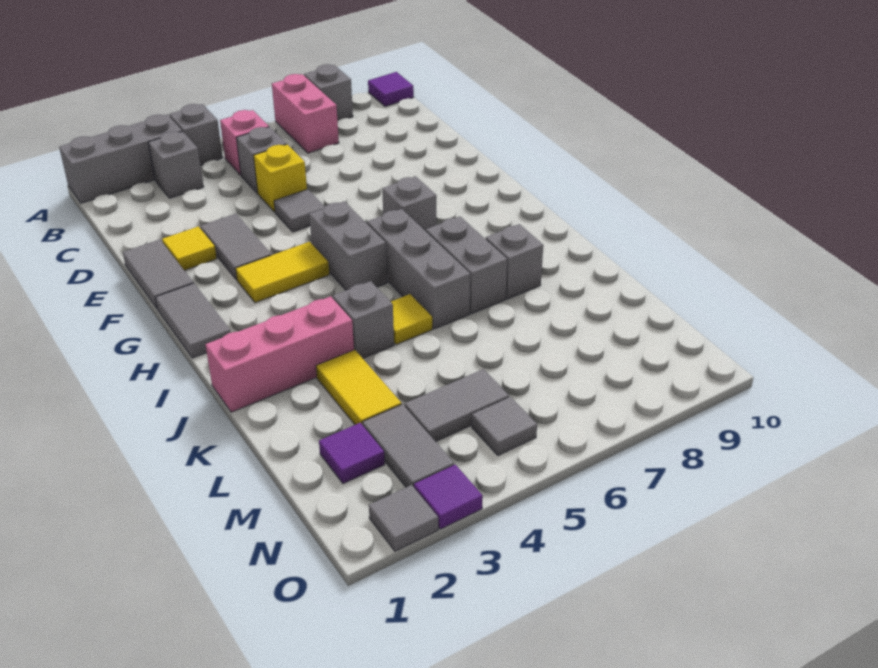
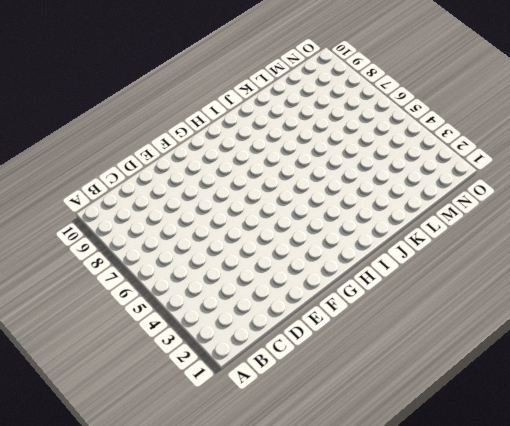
none -> grey 1x3 brick [59,114,182,203]
none -> grey 1x1 brick [169,104,223,165]
none -> pink 1x2 brick [272,74,339,153]
none -> grey 1x1 brick [304,64,353,121]

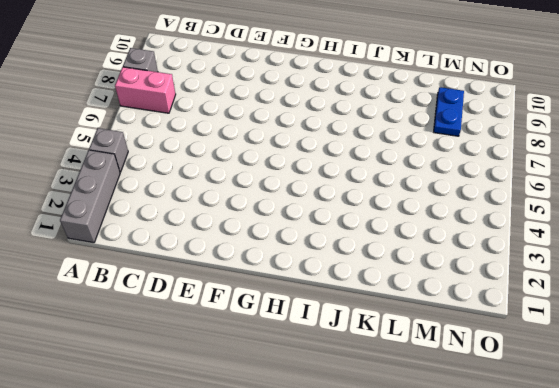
blue 1x2 plate [434,87,464,136] -> none
none -> purple 1x1 tile [368,72,414,107]
none -> grey 1x1 brick [148,131,204,198]
none -> pink 1x1 brick [220,110,269,175]
none -> grey 1x1 brick [237,127,287,193]

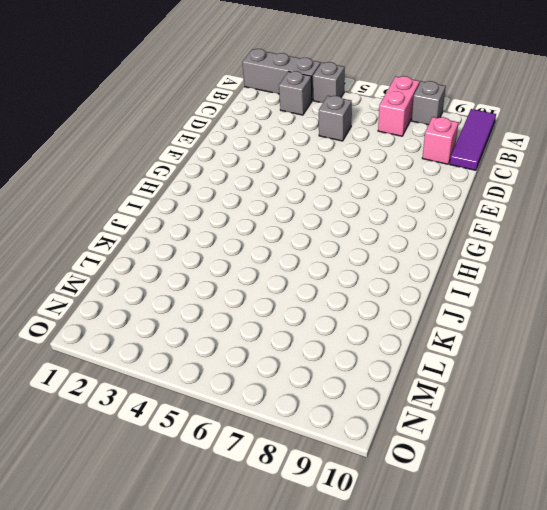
purple 1x3 tile [450,109,496,170] -> purple 1x1 tile [368,72,414,107]
pink 1x1 brick [422,117,459,164] -> pink 1x1 brick moved to [220,110,269,175]
none -> yellow 1x1 brick [254,144,307,212]
none -> grey 1x2 tile [123,240,193,308]
none -> yellow 1x1 tile [162,226,217,270]
none -> grey 1x2 tile [200,214,271,280]

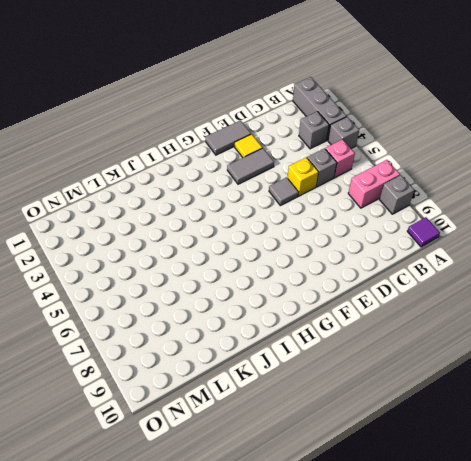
none -> grey 1x2 tile [155,283,231,358]
none -> yellow 1x2 tile [236,242,329,303]
none -> grey 1x2 brick [309,201,387,290]
none -> grey 1x1 brick [382,176,436,231]

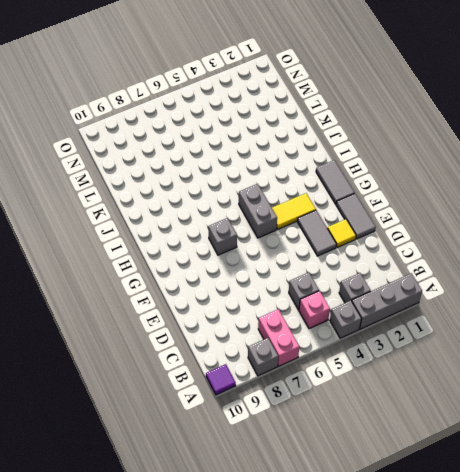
none -> yellow 1x1 brick [254,144,307,212]
none -> grey 1x1 tile [274,189,325,232]
none -> grey 1x3 brick [367,209,470,329]
none -> grey 1x2 brick [426,217,507,314]

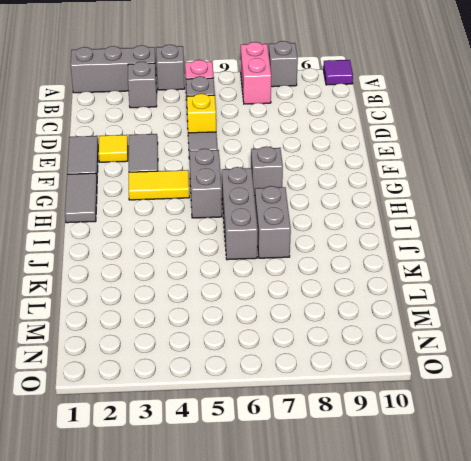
none -> pink 1x3 brick [206,296,354,412]
none -> grey 1x1 brick [333,281,394,358]
none -> yellow 1x1 tile [391,294,432,345]
none -> grey 1x1 brick [486,224,543,299]

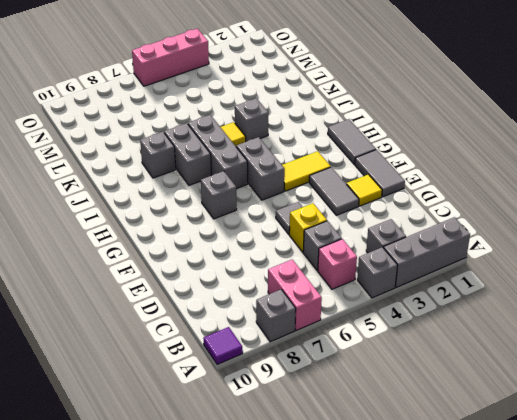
pink 1x3 brick [132,29,209,86] -> pink 1x3 brick moved to [206,296,354,412]
none -> yellow 1x2 tile [316,350,402,425]
none -> purple 1x1 tile [319,423,385,484]
none -> grey 1x2 tile [362,404,454,487]
none -> grey 1x2 tile [405,369,509,442]

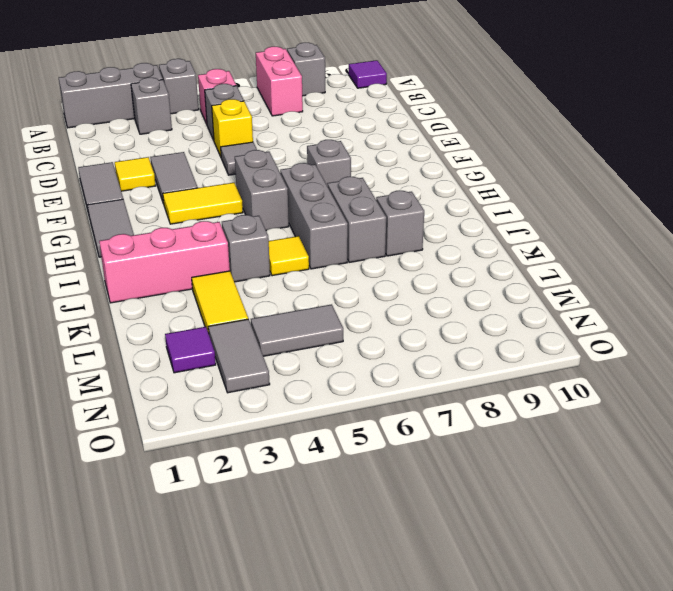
none -> grey 1x1 tile [472,397,537,455]
none -> grey 1x1 tile [369,485,438,551]
none -> purple 1x1 tile [414,465,483,529]

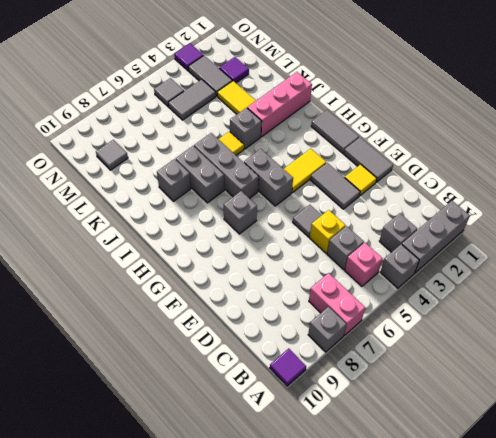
grey 1x1 tile [96,140,128,170] -> grey 1x1 tile moved to [369,485,438,551]

